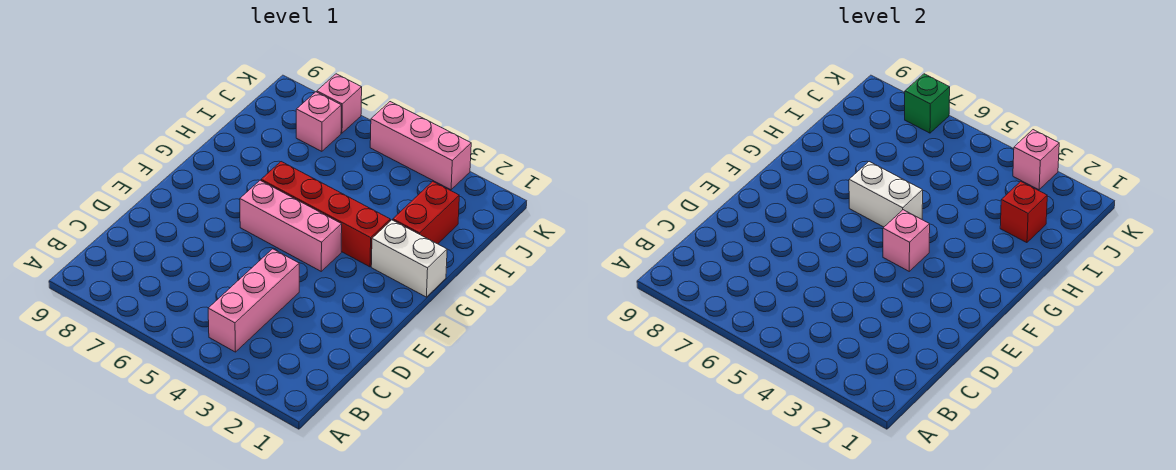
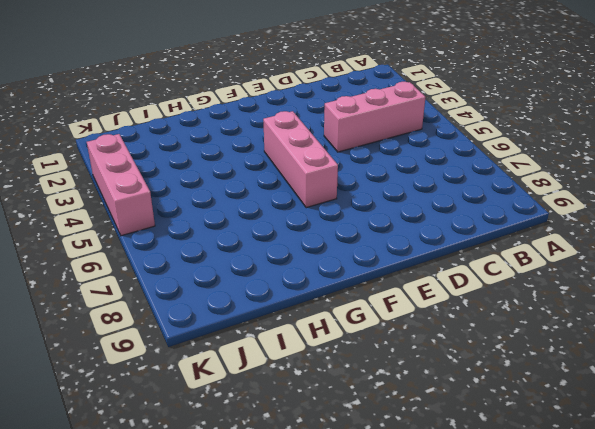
none -> white 1x2 brick [371,220,447,297]
none -> red 1x4 brick [261,162,390,267]
none -> red 1x2 brick [393,181,459,244]

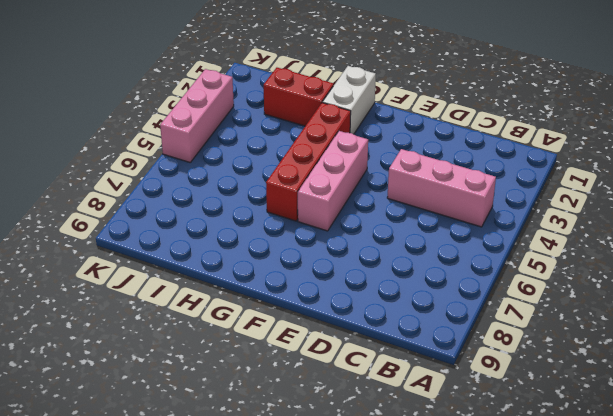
none -> pink 1x1 brick [296,92,341,151]
none -> pink 1x1 brick [317,74,362,133]
none -> pink 1x1 brick [883,210,930,271]

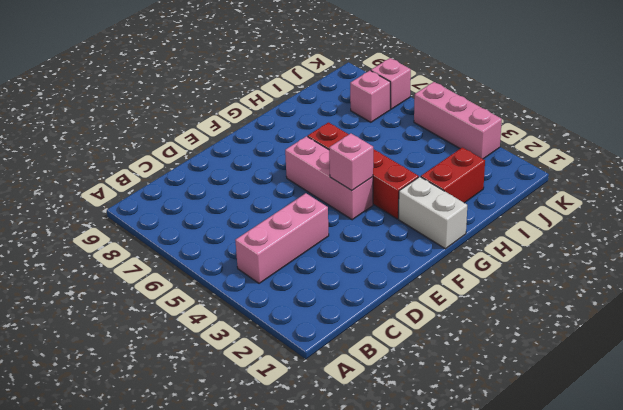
none -> white 1x2 brick [849,162,923,227]
none -> red 1x1 brick [1000,181,1047,243]
none -> pink 1x1 brick [1013,130,1059,190]

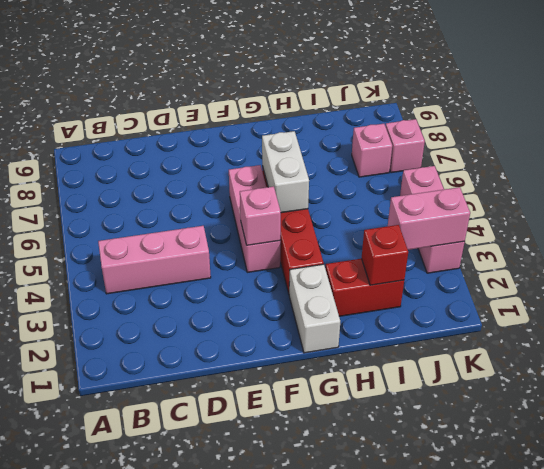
pink 1x2 brick [388,187,470,250] -> pink 1x1 brick [1013,130,1059,190]
none -> green 1x1 brick [905,74,950,133]

